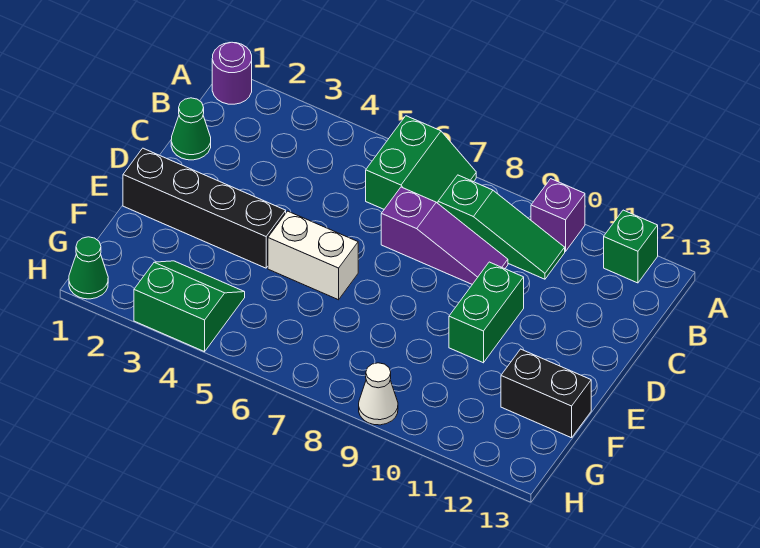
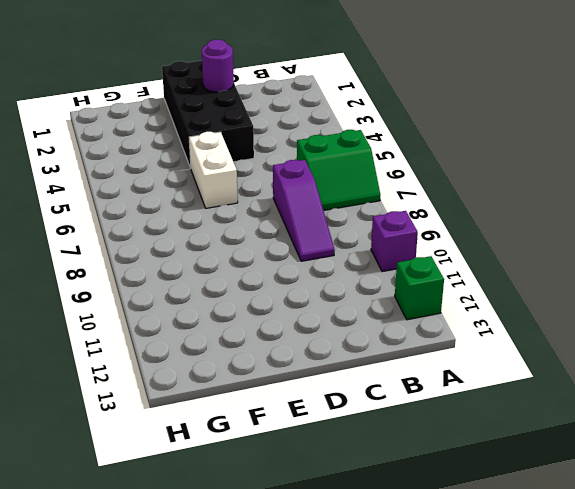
black 2x4 brick [162,61,254,168] -> black 1x4 brick [123,148,286,268]
purple 1x1 round brick [202,40,234,92] -> purple 1x1 round brick moved to [212,42,252,104]
none -> green 1x3 slope [438,175,565,279]
none -> green 1x1 cone [171,98,211,160]
none -> green 1x2 brick [449,262,524,363]

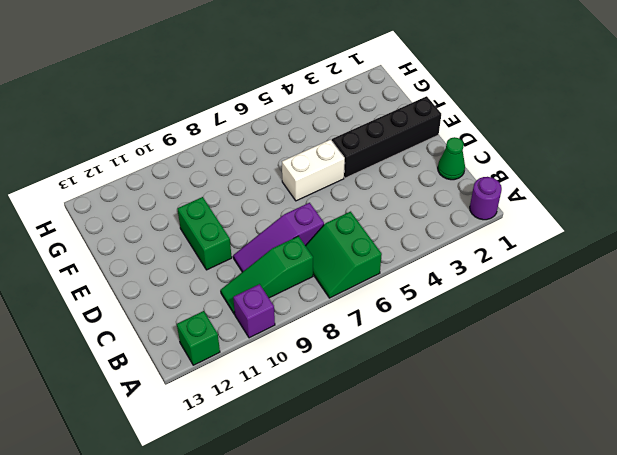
none -> black 1x2 brick [501,349,591,438]
none -> green 2x2 slope [134,261,245,352]
none -> green 1x1 cone [69,237,108,299]

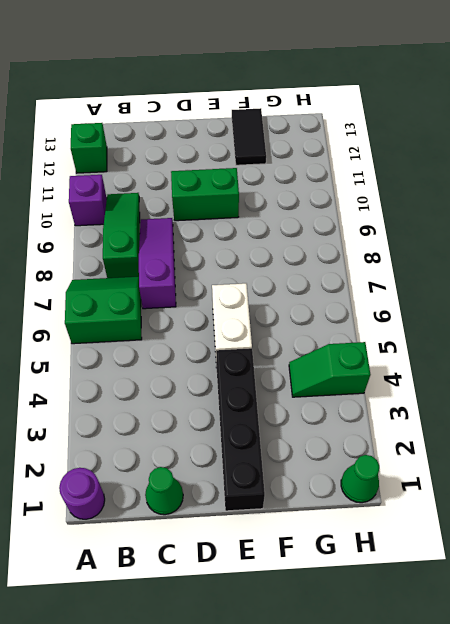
black 1x2 tile [232,108,266,165] -> black 1x2 brick [501,349,591,438]
green 1x2 slope [289,342,370,397] -> green 2x2 slope [134,261,245,352]
none -> white 1x1 cone [359,363,398,425]

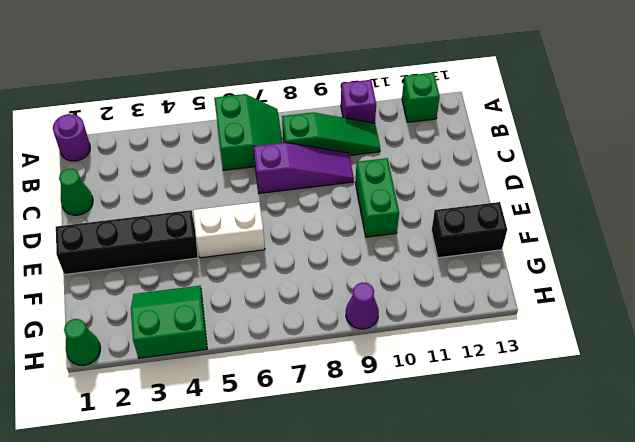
purple 1x1 cone [346,282,379,329] -> white 1x1 cone [359,363,398,425]

